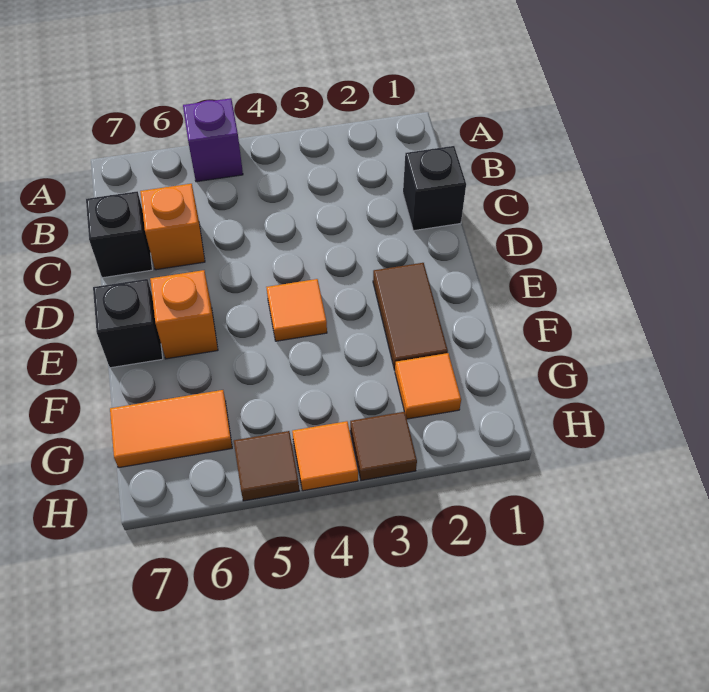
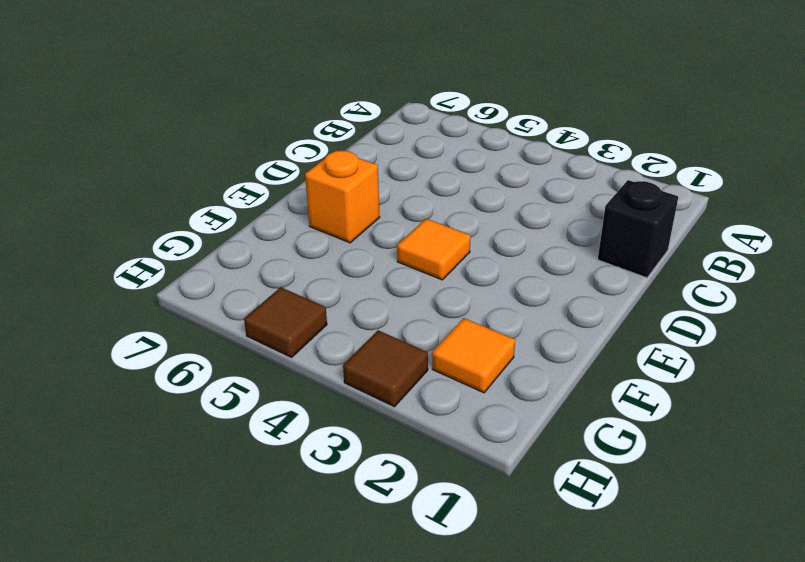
none -> purple 1x1 brick [183,98,243,182]
none -> orange 1x1 brick [140,184,205,270]
none -> black 1x1 brick [86,191,152,278]

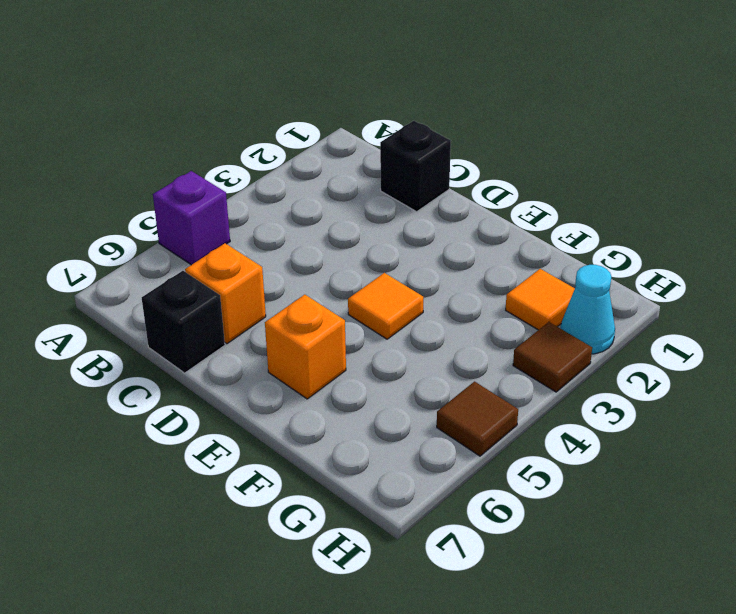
cyan 1x1 cone [561,265,615,354] -> none
none -> brown 1x2 tile [373,263,448,370]
none -> black 1x1 brick [93,279,163,368]
none -> orange 1x2 tile [110,390,232,468]

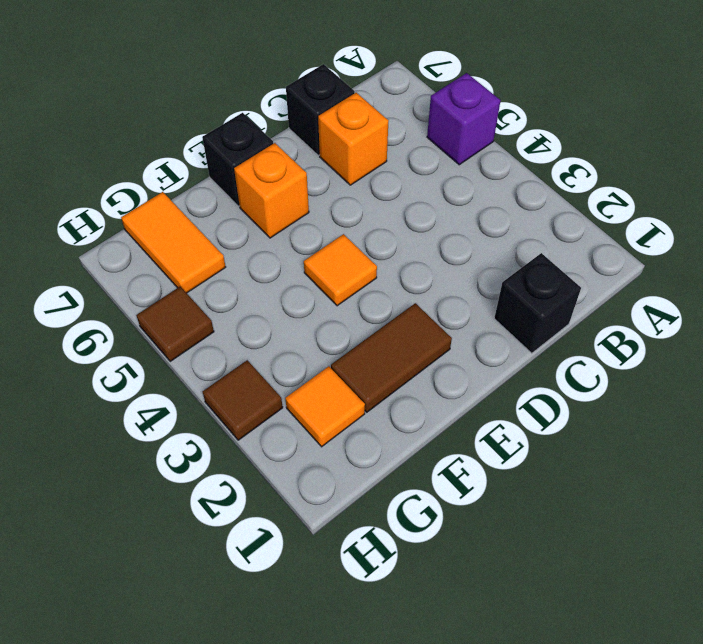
none -> orange 1x1 tile [292,421,358,491]

